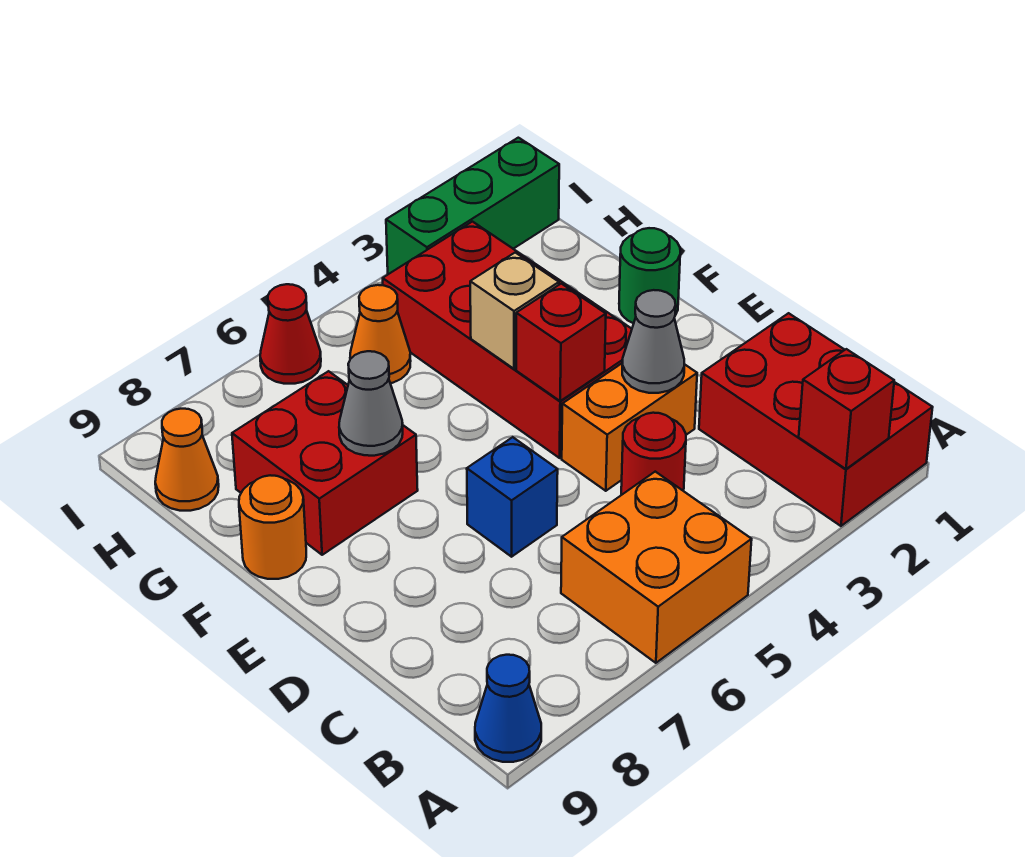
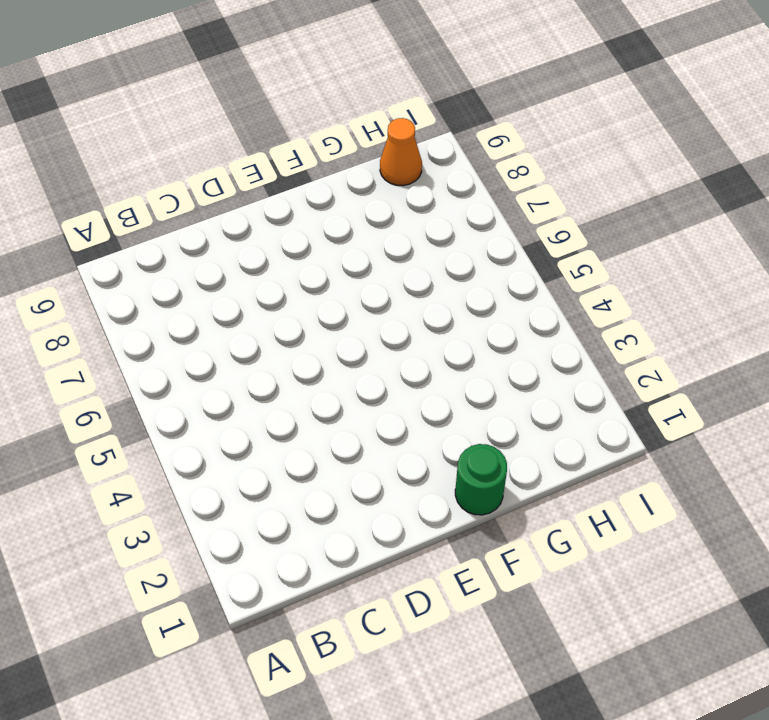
none -> red 2x3 brick [699,313,933,526]
none -> orange 2x2 brick [561,472,752,663]
none -> blue 1x1 cone [475,655,541,762]

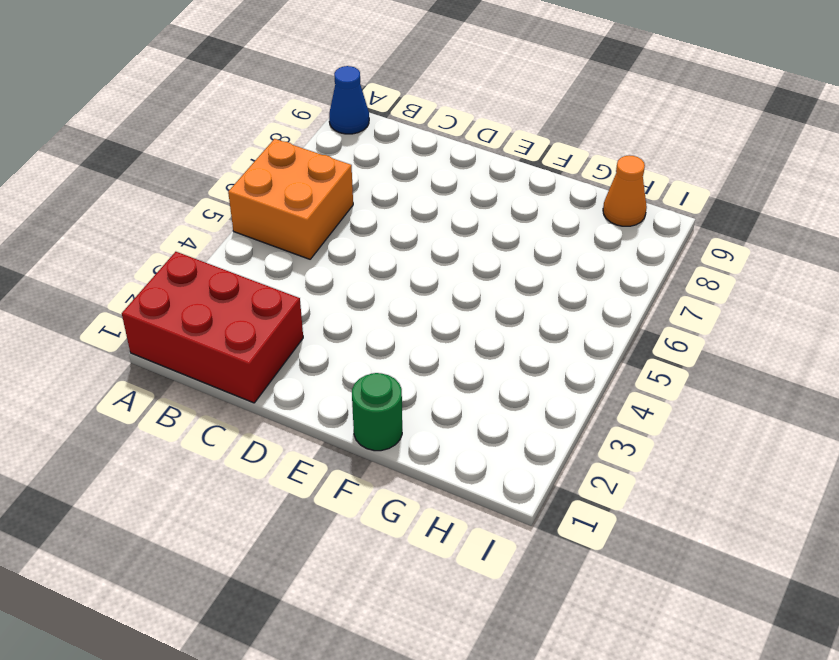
none -> red 1x1 round brick [621,413,686,495]
none -> orange 1x2 brick [562,364,697,491]
none -> blue 1x1 brick [467,437,558,557]

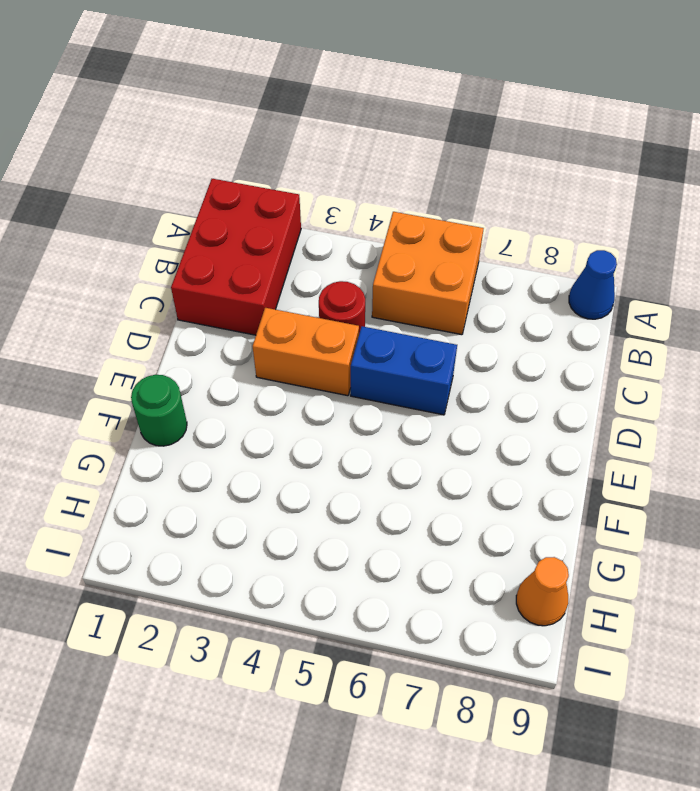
blue 1x2 brick [351,326,457,415] -> blue 1x1 brick [467,437,558,557]
none -> red 2x4 brick [383,222,632,458]
none -> red 2x2 brick [232,371,418,555]
none -> orange 1x1 round brick [239,475,306,579]

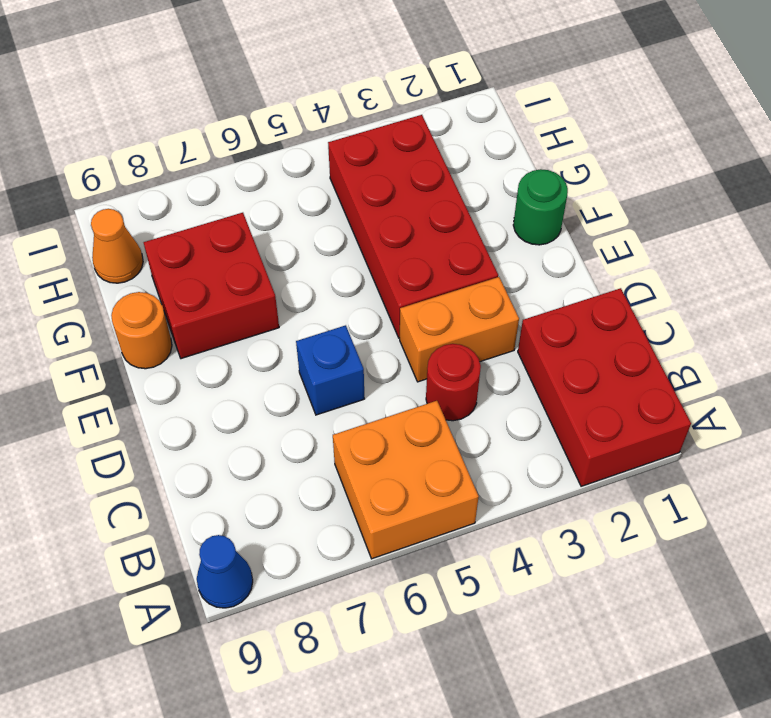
none -> orange 1x1 cone [350,285,411,383]
none -> green 1x3 brick [386,138,559,274]
none -> red 1x1 cone [260,284,321,384]

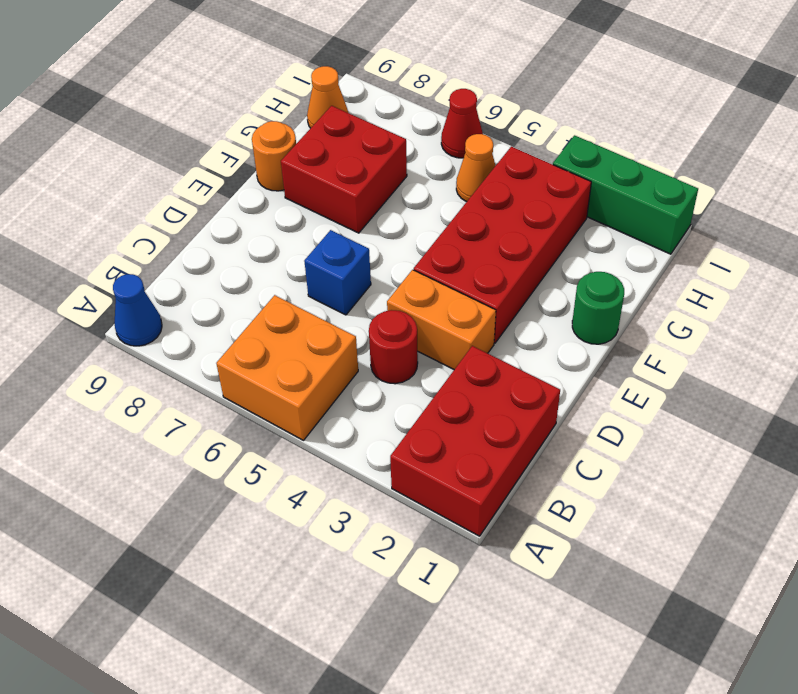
none -> red 1x1 brick [799,349,894,469]
none -> grey 1x1 cone [622,290,684,393]
none -> red 1x1 brick [516,284,606,401]

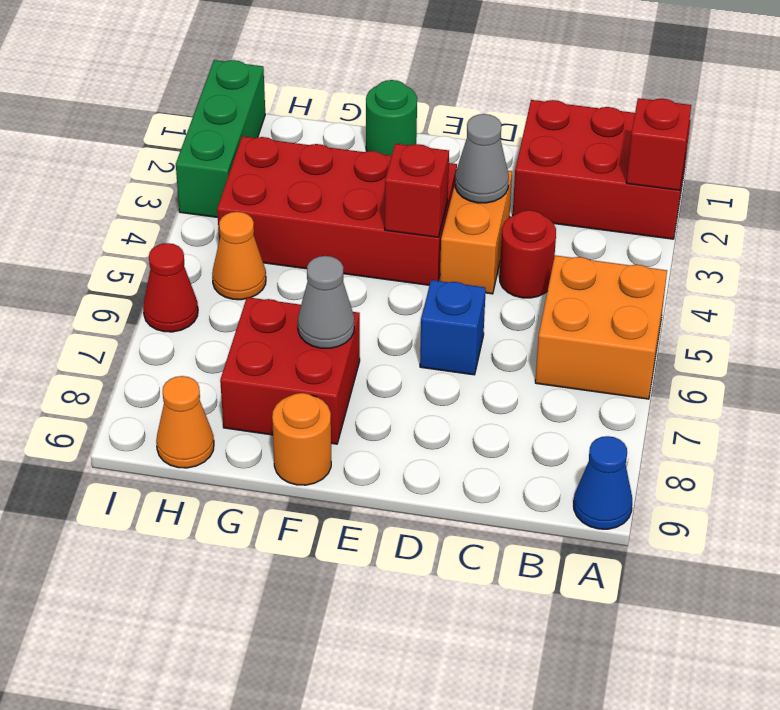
none -> tan 1x1 brick [470,253,559,369]

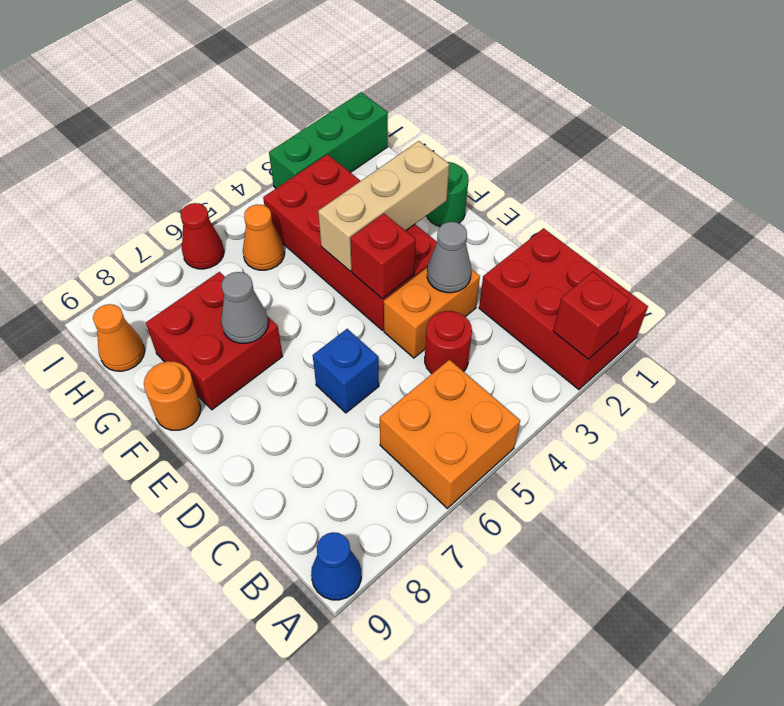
tan 1x3 brick [318,141,449,271] -> tan 1x1 brick [470,253,559,369]

